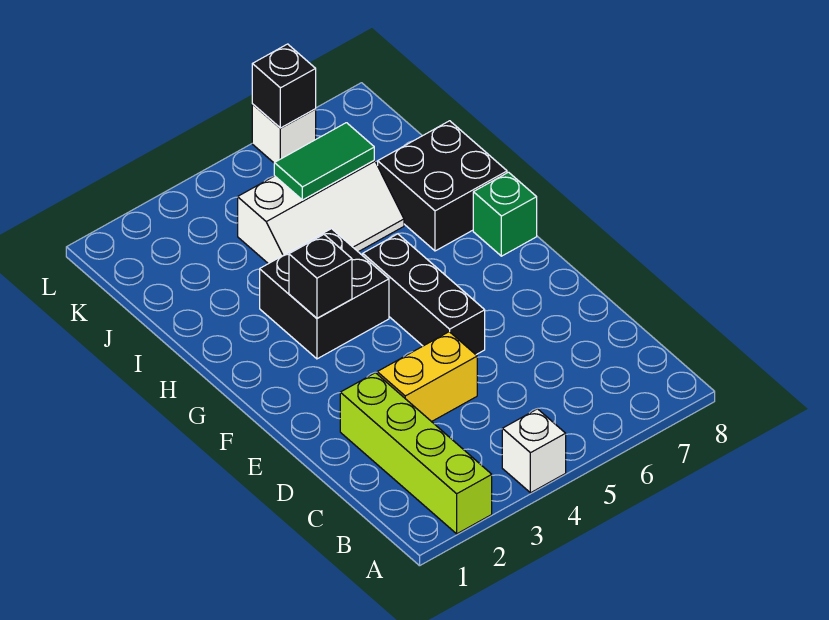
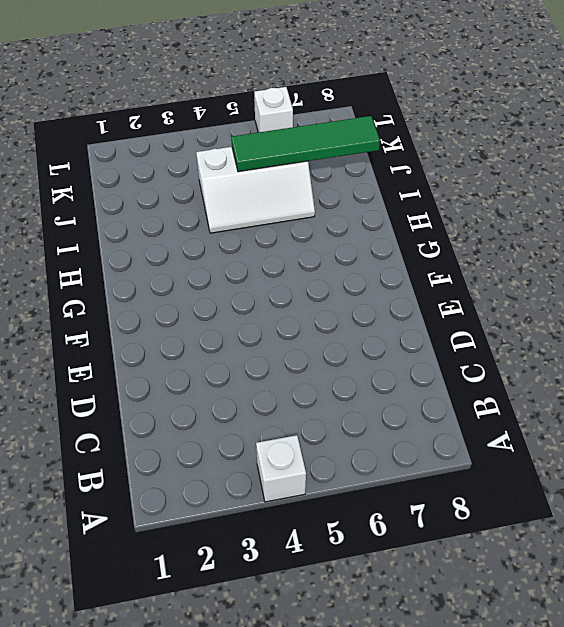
green 1x4 tile [231,116,380,172] -> green 1x2 tile [274,123,374,200]
none -> lime 1x4 brick [340,373,492,534]
none -> yellow 1x2 brick [377,332,477,422]
none -> black 1x3 brick [363,234,485,355]

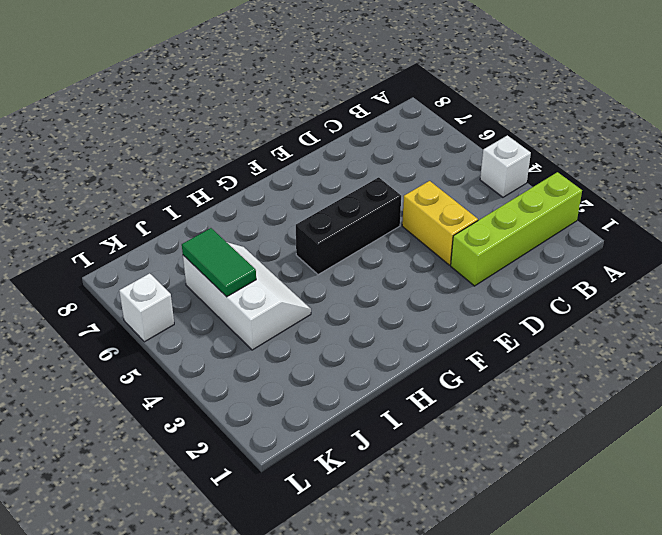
none -> black 2x2 brick [260,229,389,359]
none -> green 1x1 brick [473,172,537,256]
none -> black 2x2 brick [378,121,507,251]

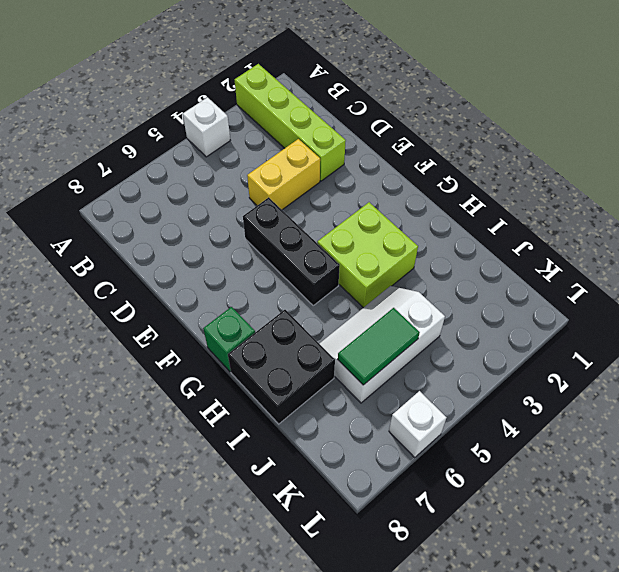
lime 2x2 brick [317,202,418,308] -> black 2x2 brick [260,229,389,359]
none -> black 1x1 brick [289,235,352,318]
none -> black 1x1 brick [252,44,316,128]

